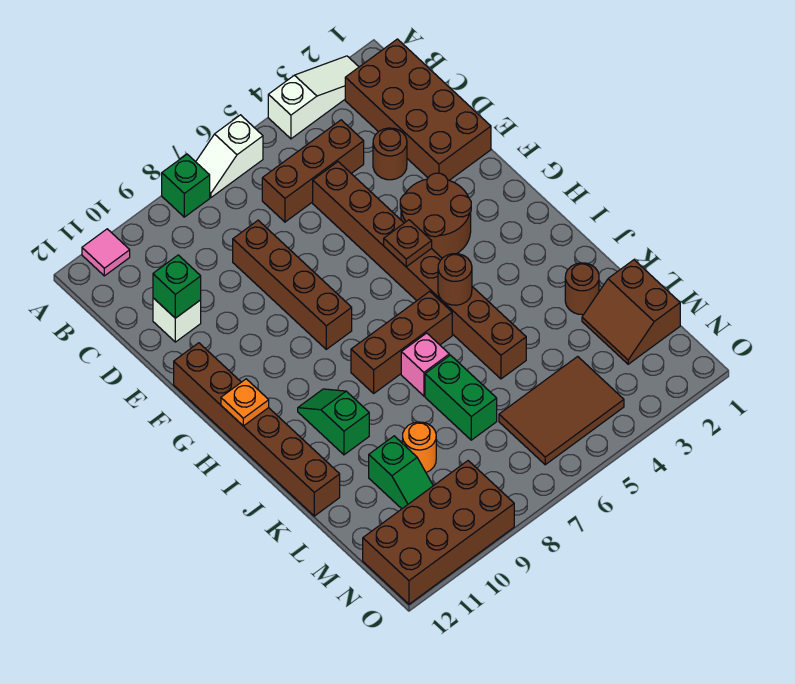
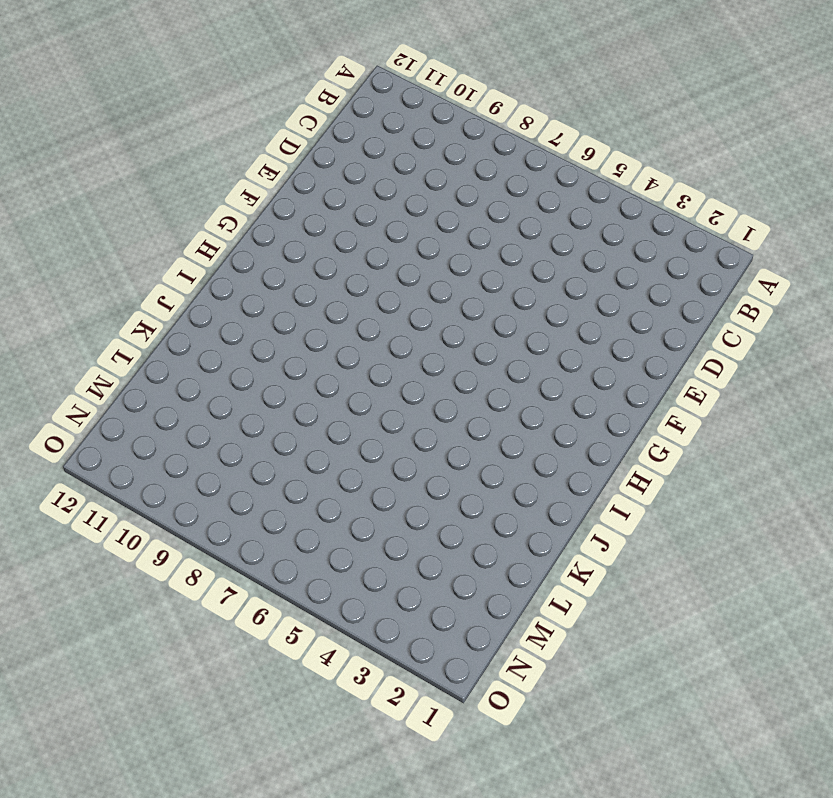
none -> white 1x3 slope [268,56,359,139]
none -> white 1x2 slope [196,115,263,197]
none -> green 1x1 brick [162,154,210,217]

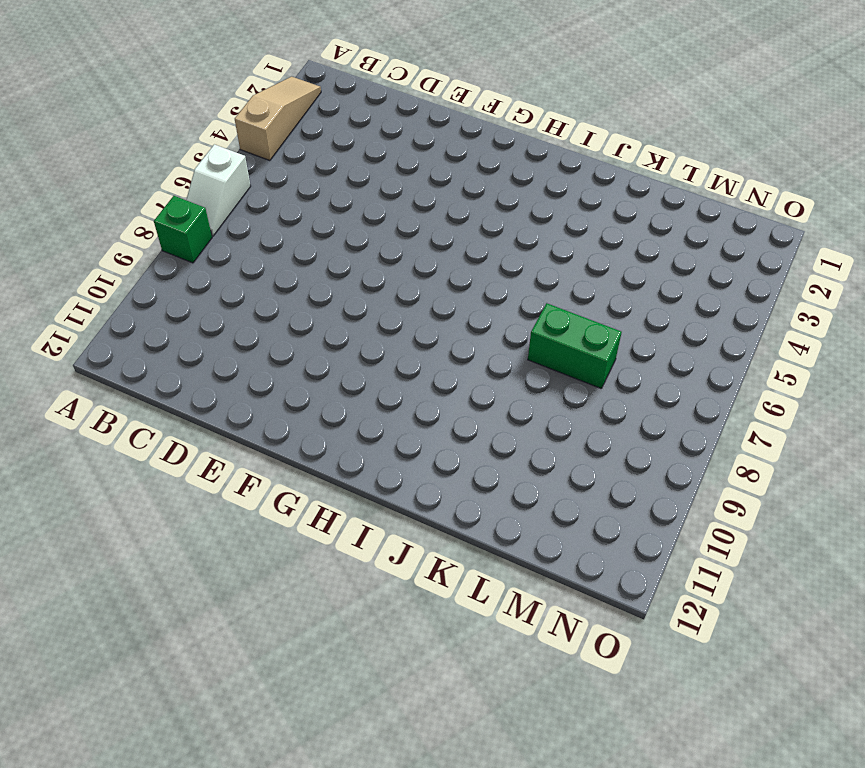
tan 1x3 slope [235,77,321,161] -> white 1x3 slope [268,56,359,139]
none -> pink 1x1 tile [82,229,130,276]
none -> brown 2x4 brick [345,39,491,180]
none -> brown 1x3 brick [262,120,364,222]

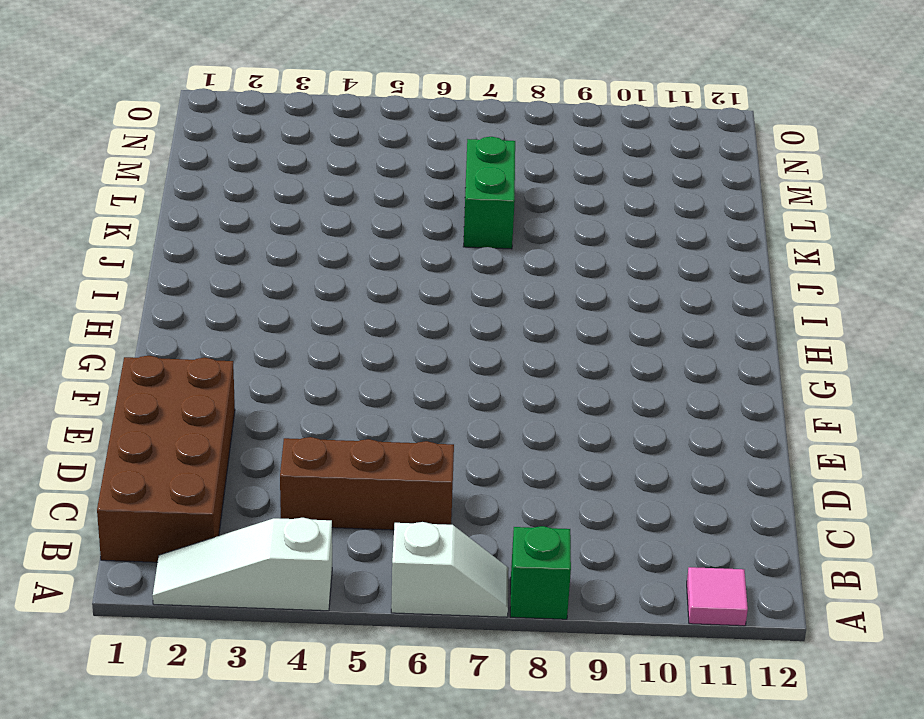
none -> brown 1x1 round brick [373,128,407,180]
none -> brown 1x8 brick [313,162,526,379]
none -> brown 1x4 brick [233,220,352,349]

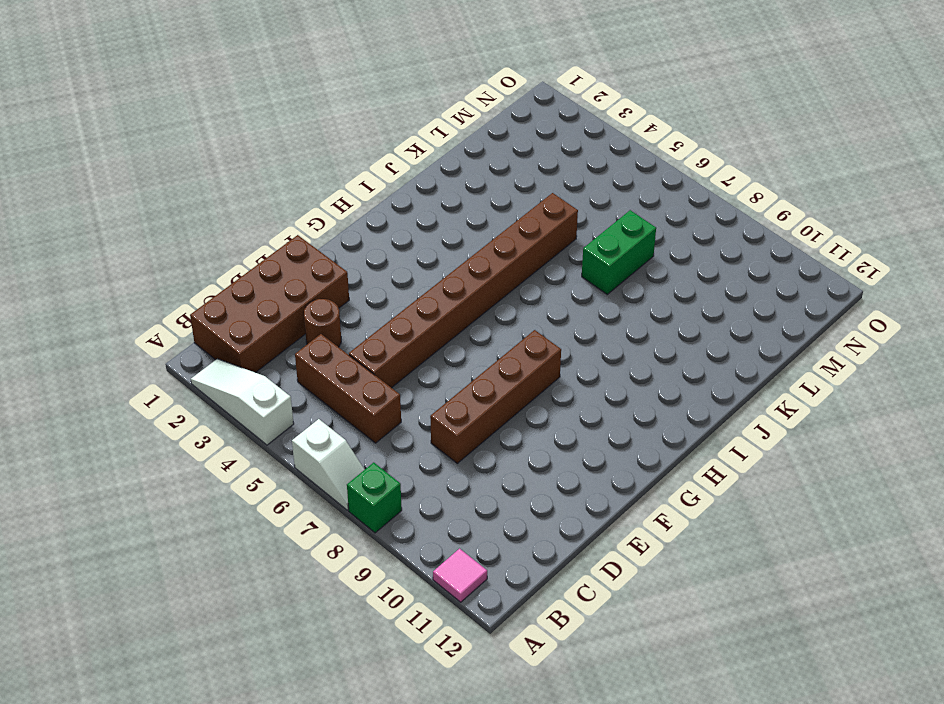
none -> white 1x1 brick [153,298,201,342]
none -> brown 2x2 round brick [400,173,471,258]
none -> brown 1x6 brick [174,343,340,516]

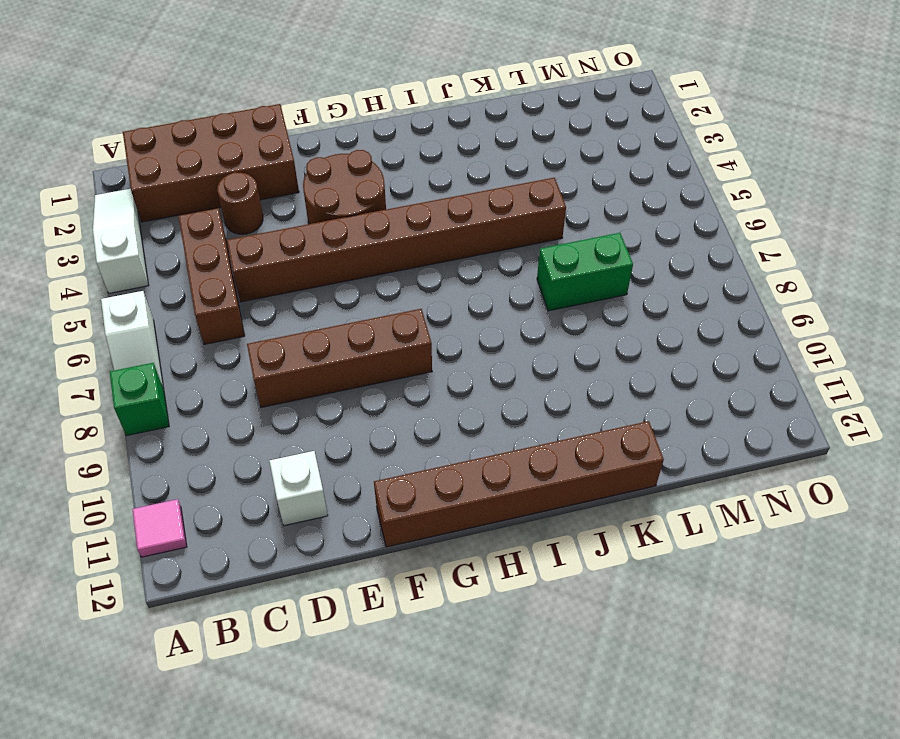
none -> brown 1x3 brick [351,291,452,393]
none -> green 1x2 slope [298,389,369,455]
none -> pink 1x1 brick [401,333,449,396]

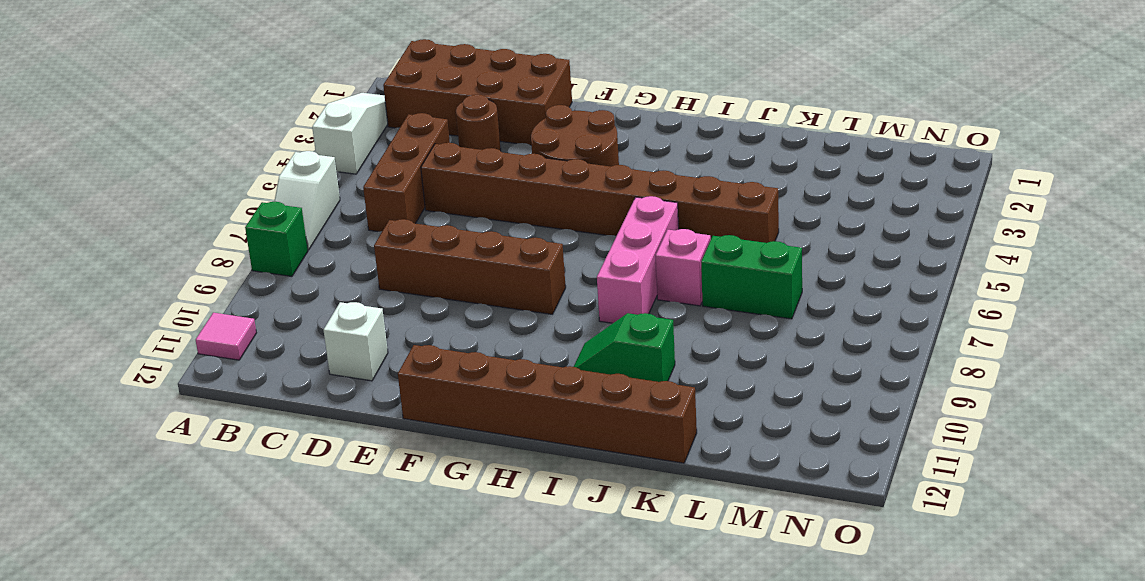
pink 1x3 brick [597,196,679,323] -> brown 1x3 brick [351,291,452,393]
none -> brown 1x1 round brick [565,263,599,315]
none -> brown 2x2 slope [582,260,680,364]
none -> orange 1x1 round brick [403,422,436,472]

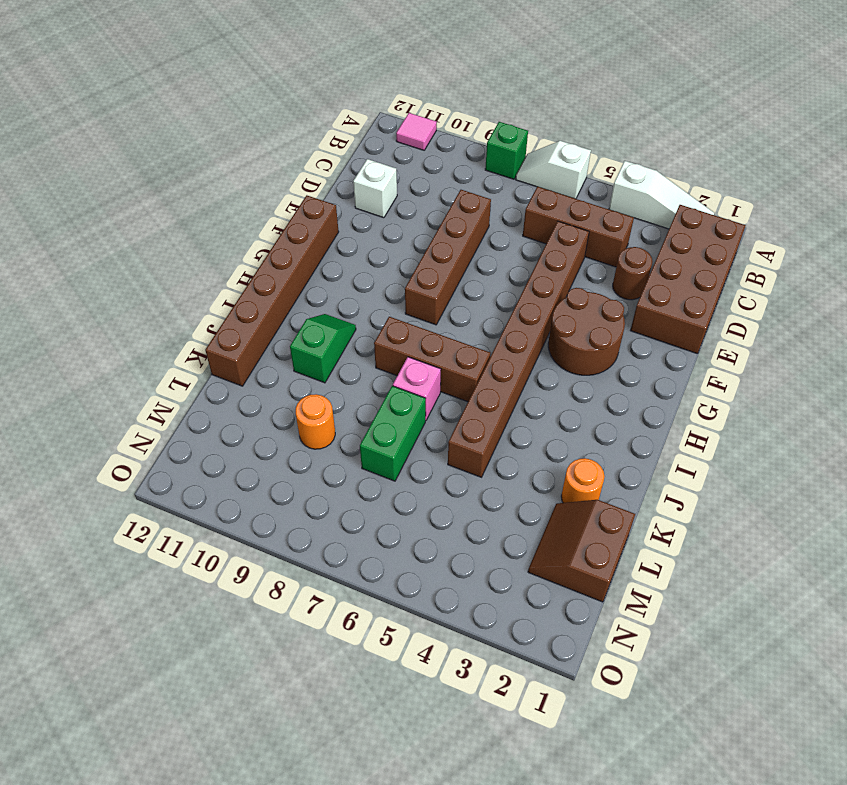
orange 1x1 round brick [561,458,605,503] -> brown 1x1 round brick [565,263,599,315]
none -> green 1x2 slope [369,436,433,509]
none -> brown 2x3 tile [499,357,624,465]
none -> brown 2x4 brick [363,461,514,604]

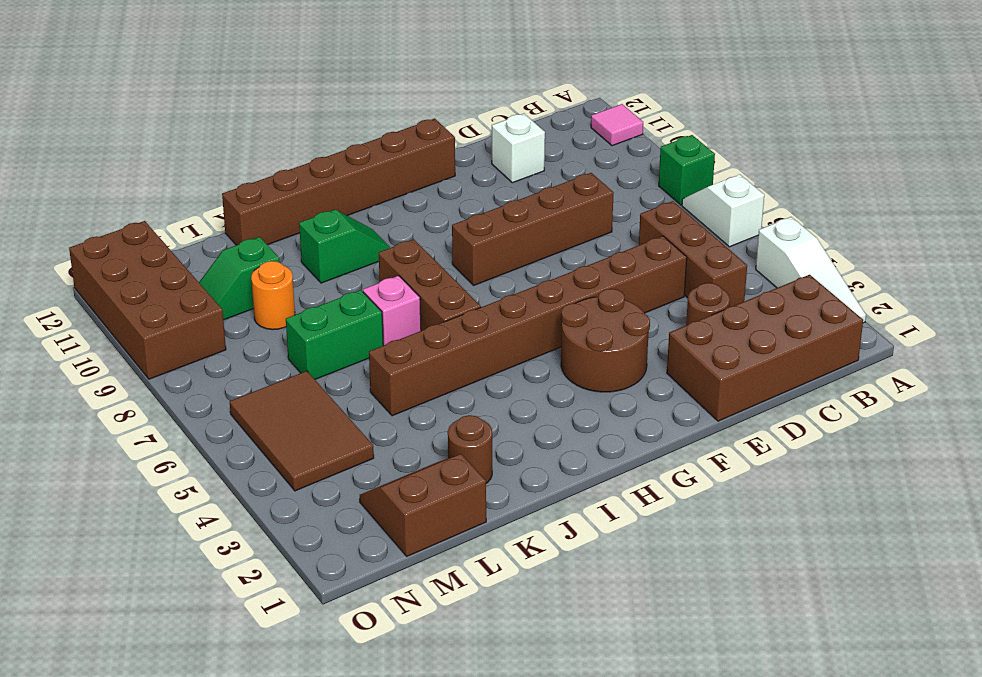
none -> green 1x1 brick [153,255,201,318]
none -> brown 1x1 plate [384,220,432,267]
none -> orange 1x1 plate [221,379,269,426]

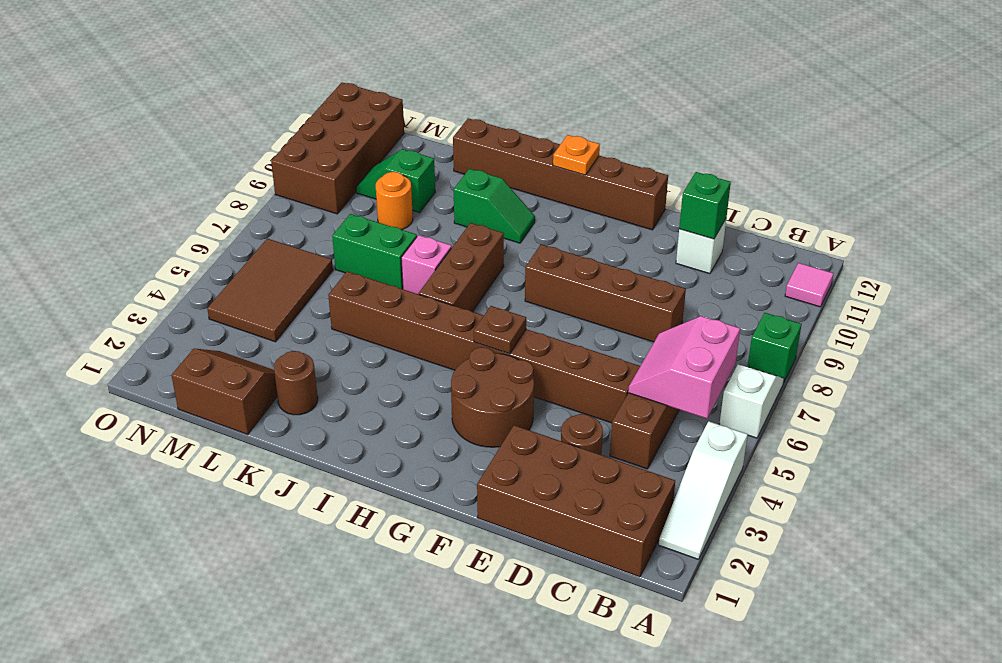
pink 2x2 slope [628,316,740,419] -> none
none -> brown 1x1 round brick [438,254,472,305]

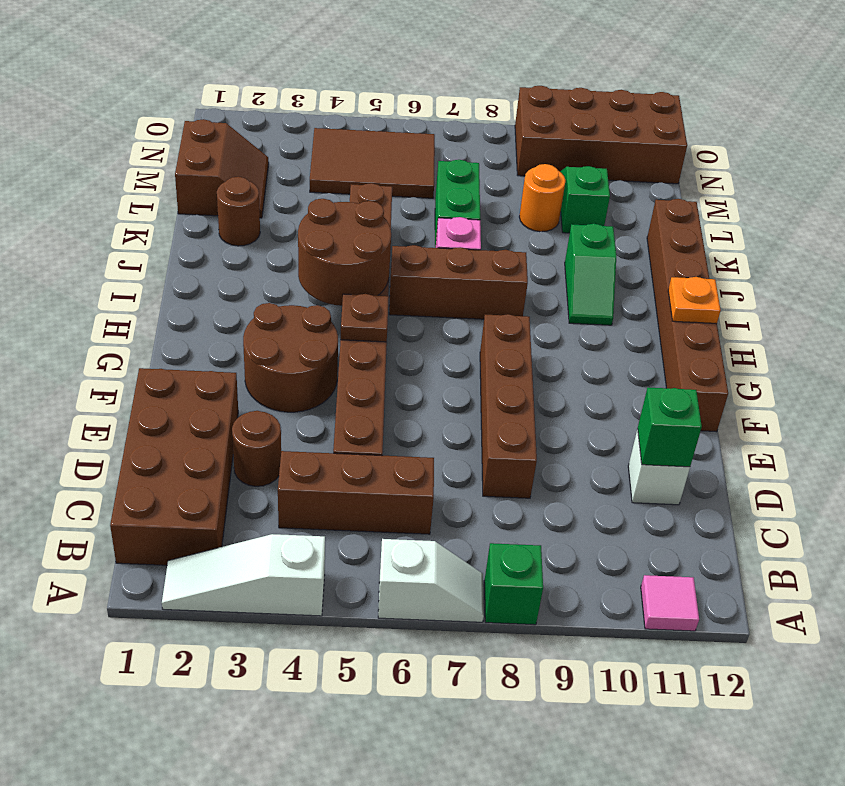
brown 2x2 round brick [298,199,391,306] -> brown 1x1 round brick [438,254,472,305]

